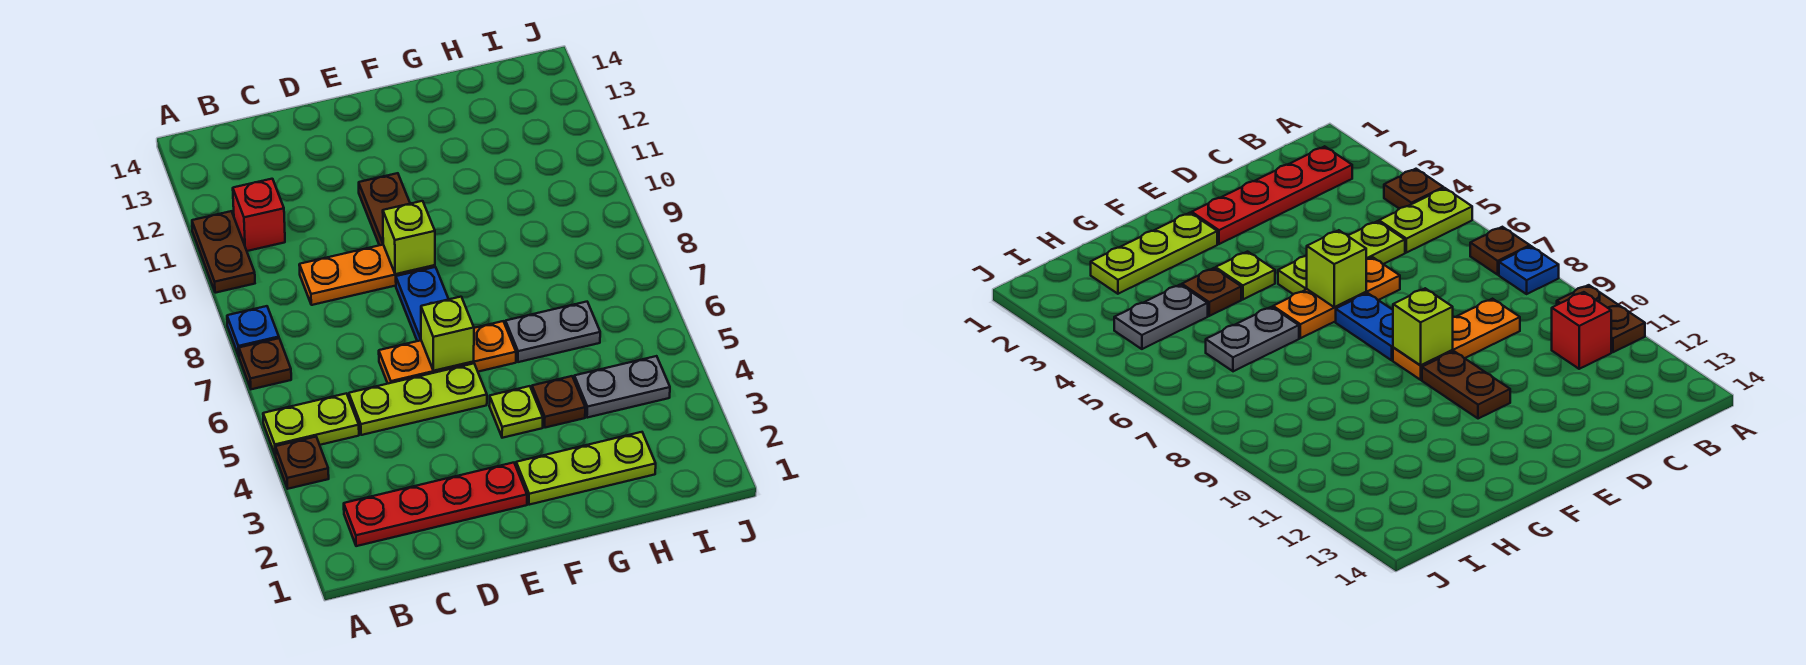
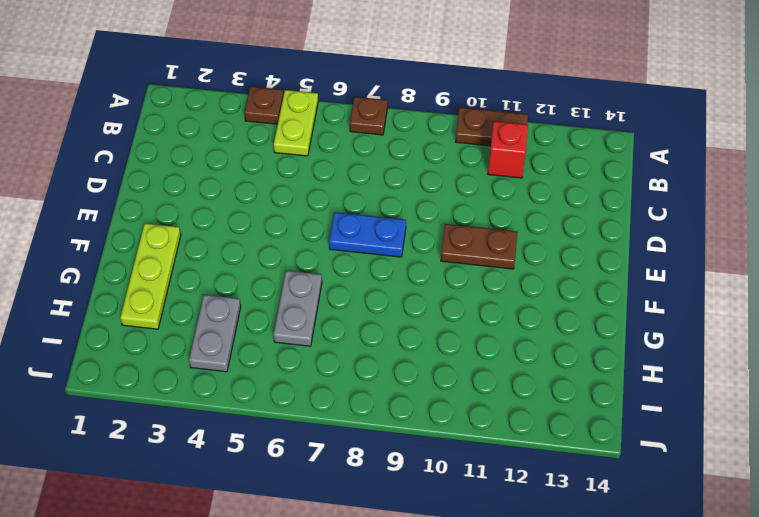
none -> blue 1x1 plate [227,306,279,356]
none -> red 1x4 plate [344,463,527,546]
none -> lime 1x3 plate [349,364,487,435]

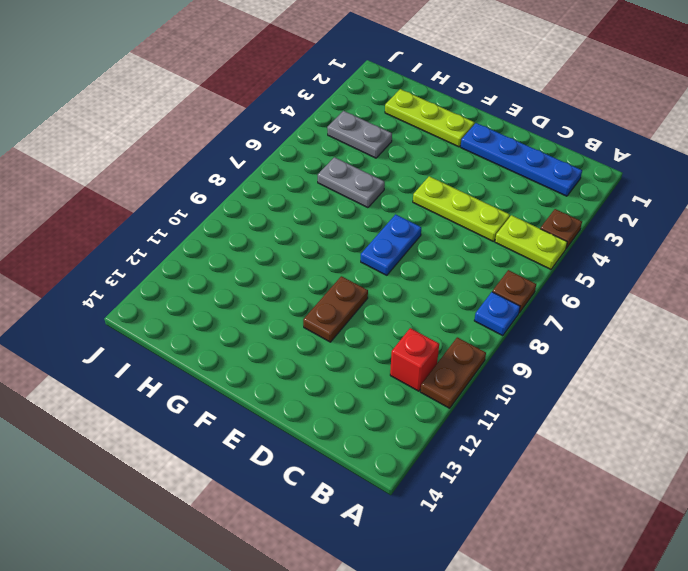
blue 1x4 plate [461,123,582,196] -> red 1x4 plate [344,463,527,546]
none -> orange 1x3 plate [299,245,435,305]
none -> orange 1x3 plate [379,321,516,384]
none -> lime 1x1 plate [489,386,543,438]

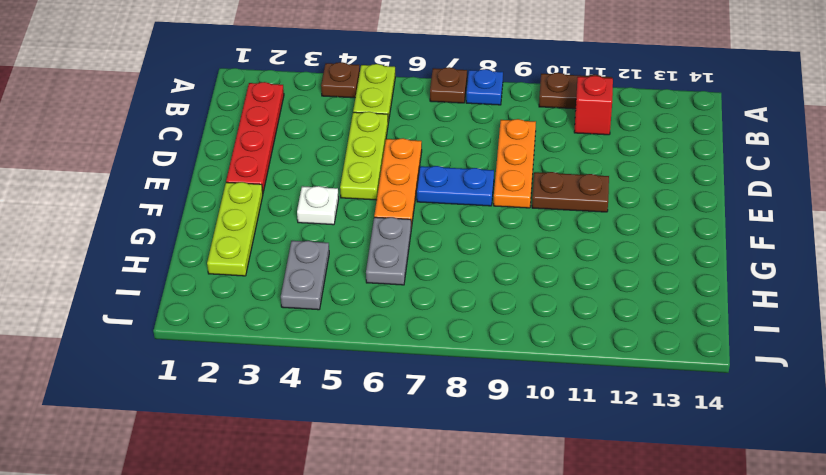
white 1x1 plate [297,186,339,225] -> lime 1x1 plate [489,386,543,438]
none -> brown 1x1 plate [532,376,585,428]
none -> lime 1x1 brick [421,297,474,371]
none -> lime 1x1 brick [383,201,435,274]

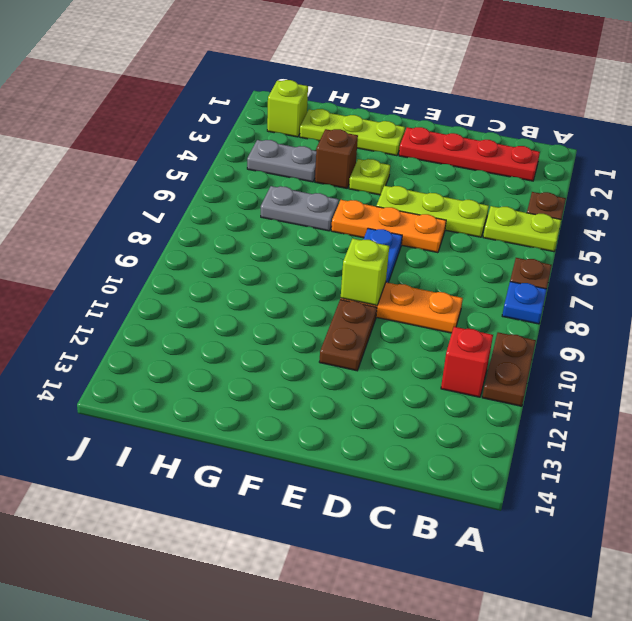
brown 1x1 brick [315,129,358,188] -> brown 1x1 plate [532,376,585,428]
lime 1x1 brick [267,80,308,137] -> lime 1x1 brick moved to [421,297,474,371]

